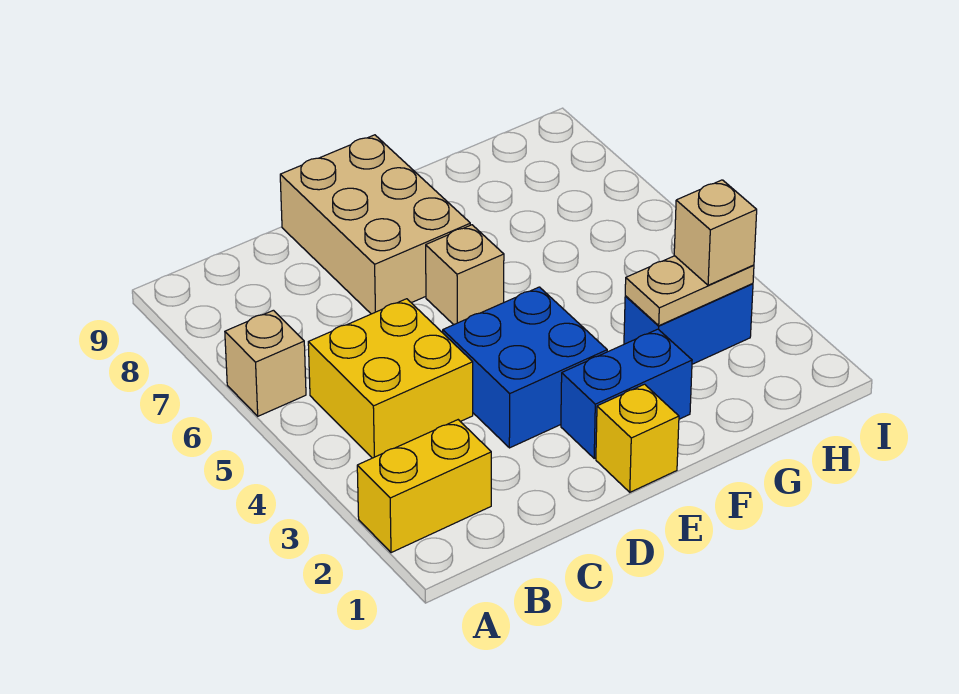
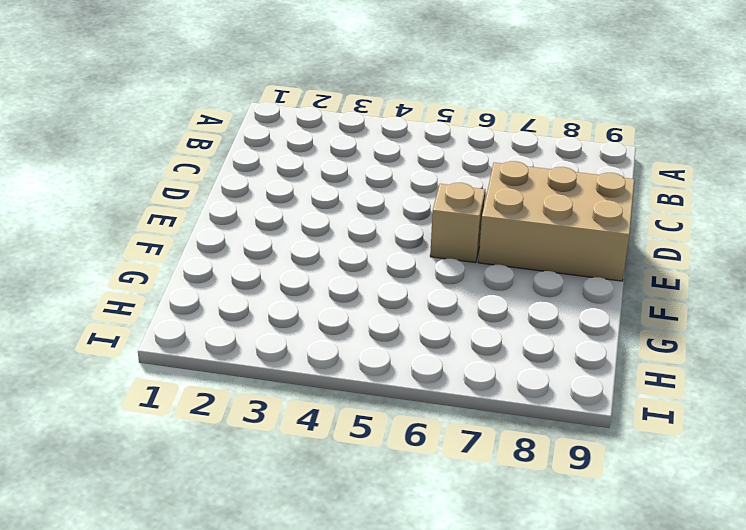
none -> yellow 1x2 brick [357,420,491,553]
none -> tan 1x1 brick [225,310,306,416]

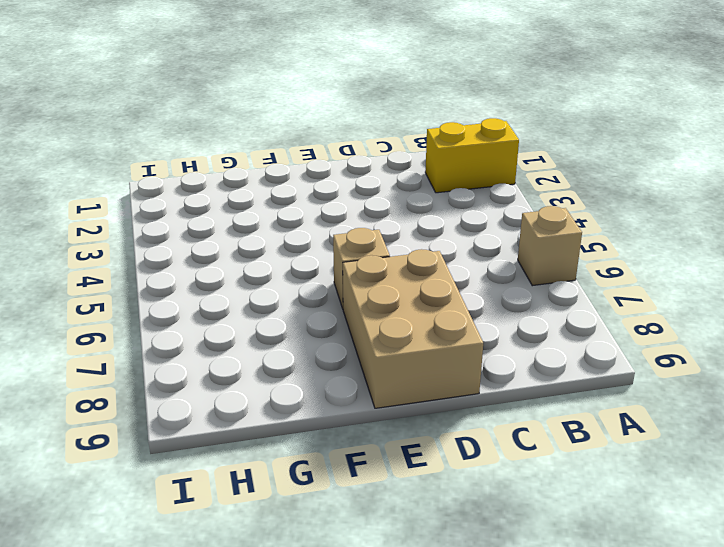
none -> yellow 2x2 brick [308,299,473,458]
none -> blue 2x2 brick [443,287,607,448]

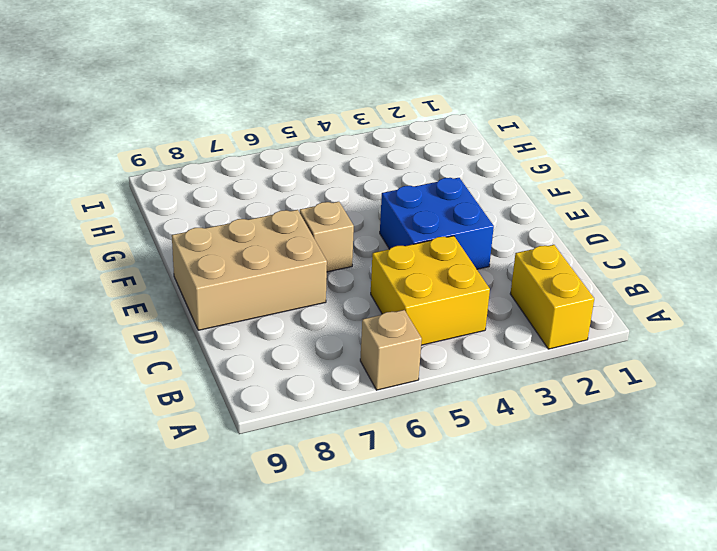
none -> yellow 1x1 brick [596,384,679,492]
none -> blue 1x2 brick [561,329,692,458]

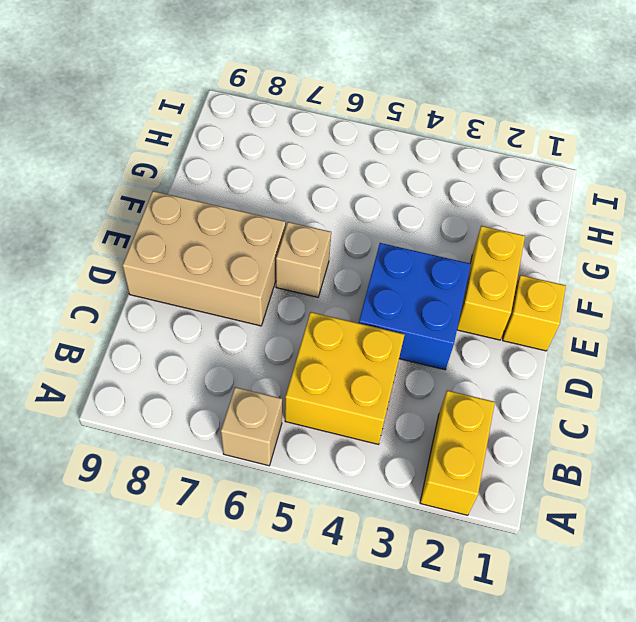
yellow 1x2 brick [457,226,525,340] -> blue 1x2 brick [561,329,692,458]
none -> blue 1x2 brick [624,284,753,364]
none -> tan 1x2 plate [625,256,754,326]

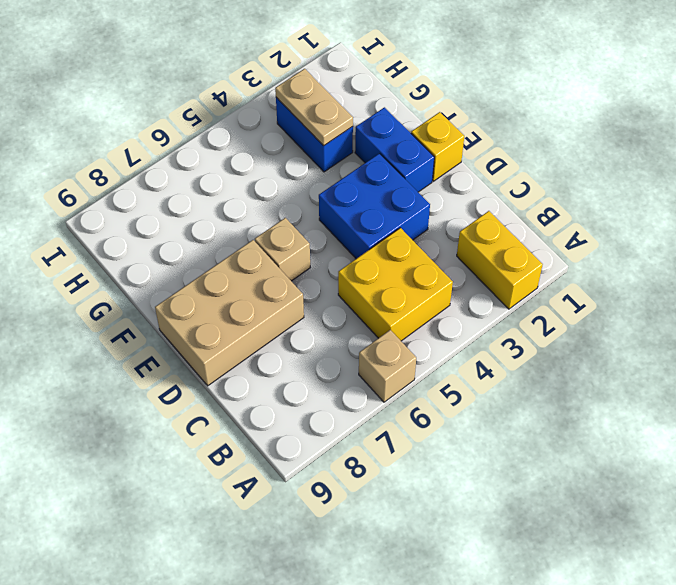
none -> tan 1x1 brick [674,180,757,285]

